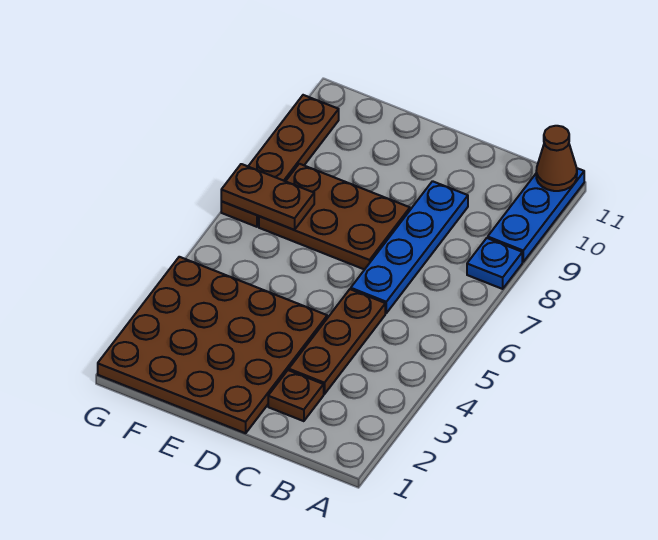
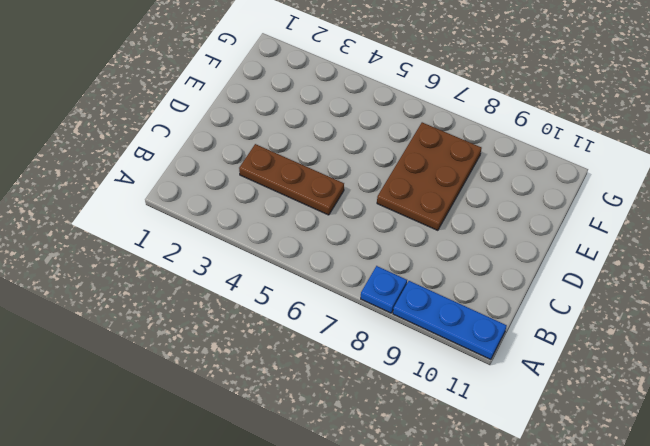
none -> brown 1x1 plate [268,370,324,421]
none -> blue 1x4 plate [351,181,468,313]

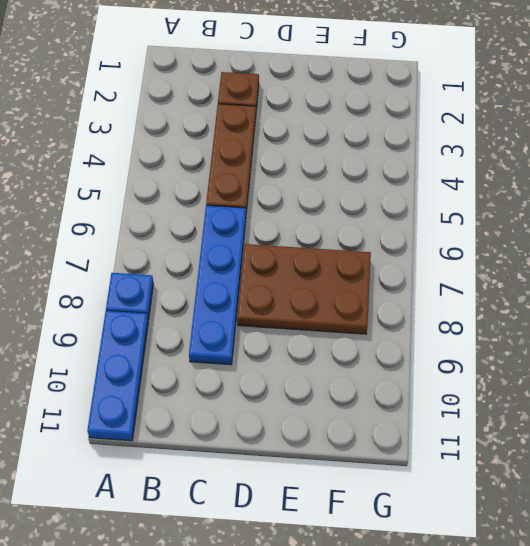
none -> brown 4x4 plate [98,257,327,433]
none -> brown 1x4 plate [221,95,339,227]

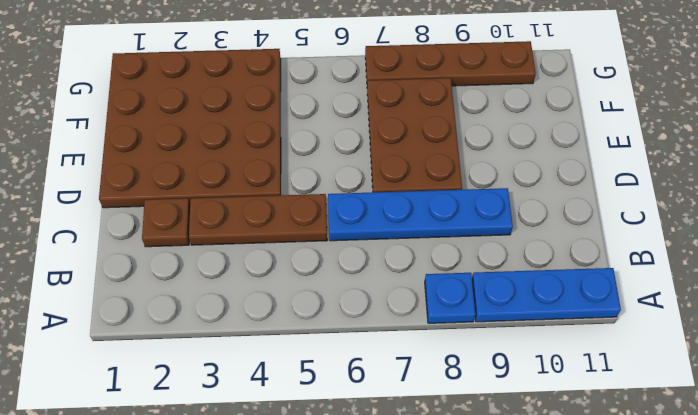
none -> brown 1x1 cone [536,126,577,191]
none -> brown 1x2 plate [221,164,314,230]

